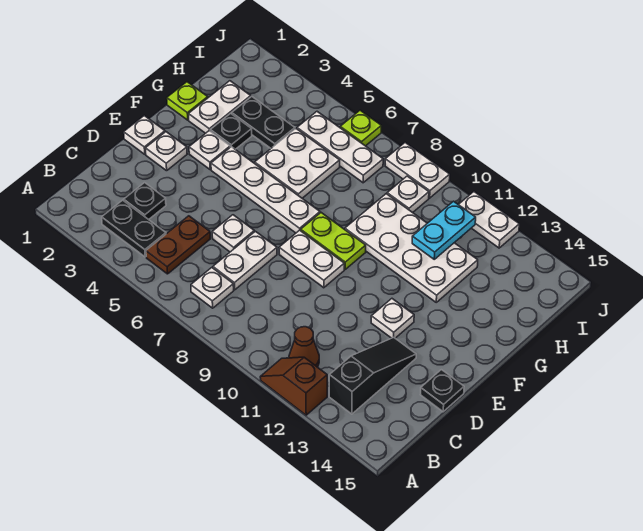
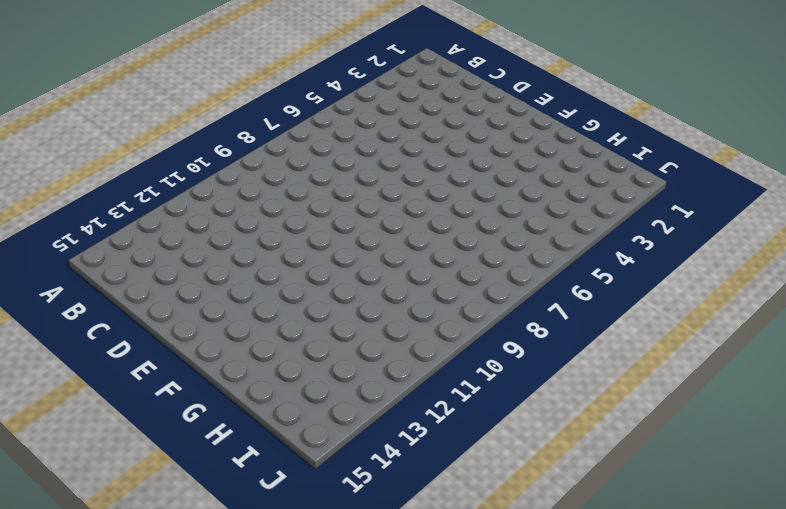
none -> brown 1x2 slope [260,357,327,415]
none -> black 1x2 plate [102,200,166,257]
none -> brown 1x2 plate [146,216,210,274]

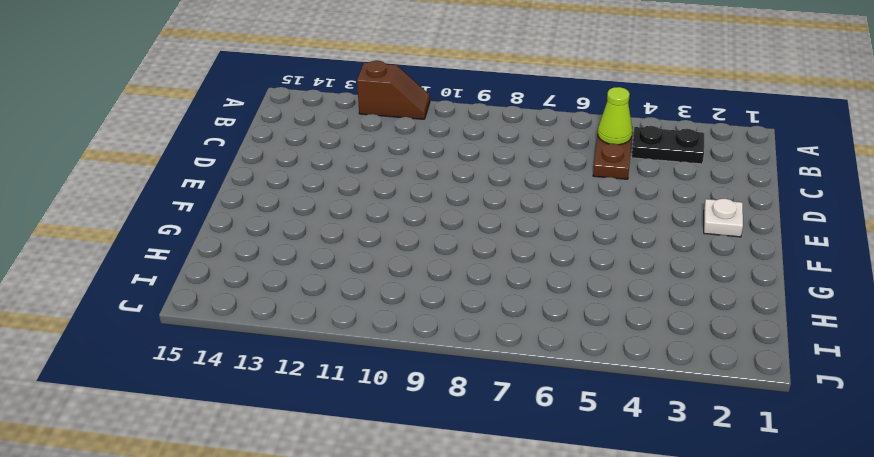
lime 1x1 cone [598,87,632,145] -> none
none -> white 1x1 plate [191,268,234,308]
none -> brown 1x1 cone [289,327,319,367]
none -> black 1x3 slope [329,337,416,414]

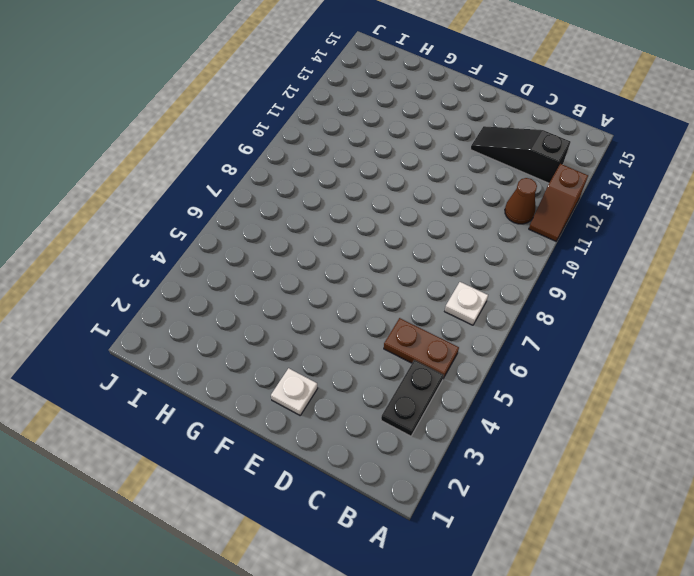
none -> black 1x1 plate [124,183,166,220]
none -> white 1x2 plate [213,231,277,290]
none -> white 1x1 plate [212,215,254,252]

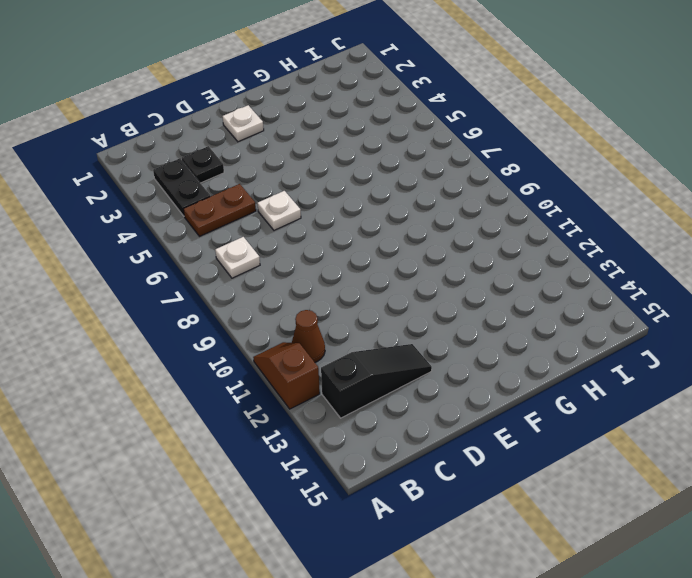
none -> white 1x2 plate [213,231,277,290]
none -> black 1x1 plate [420,370,464,412]
none -> white 1x1 plate [124,116,165,154]

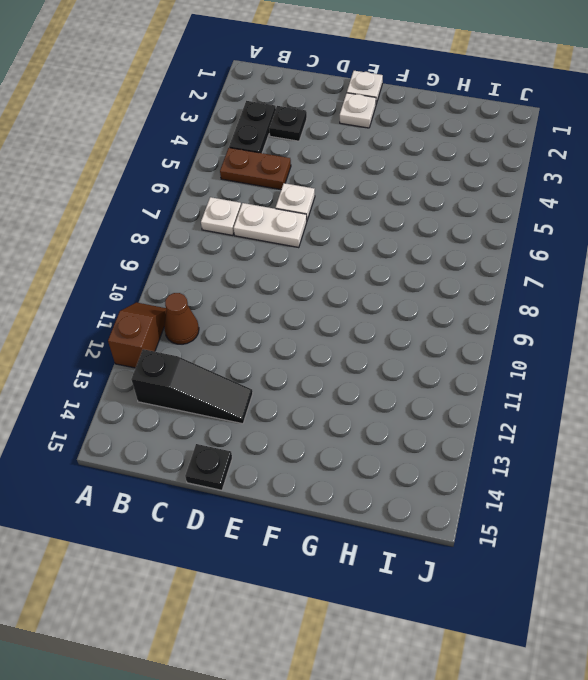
none -> white 1x2 plate [279,230,344,288]
none -> white 1x1 plate [371,299,414,338]
none -> white 1x1 plate [189,130,230,169]

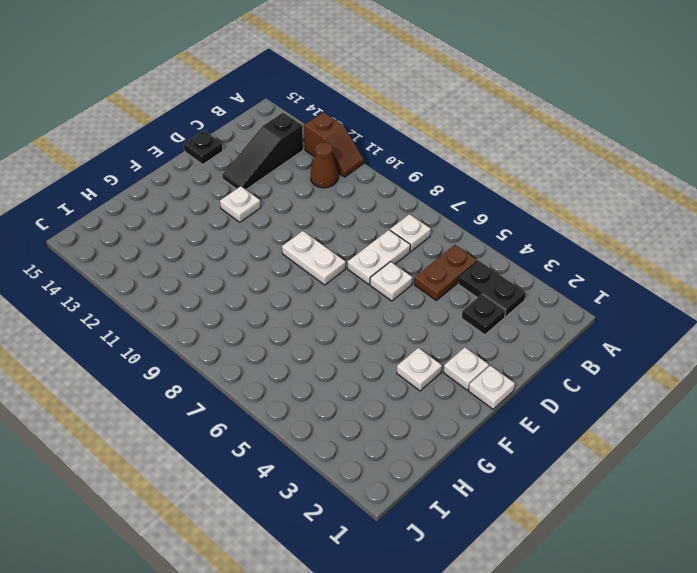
none -> white 1x4 plate [211,147,320,233]
none -> lime 1x2 plate [301,213,366,269]
none -> lime 1x1 plate [167,82,208,120]

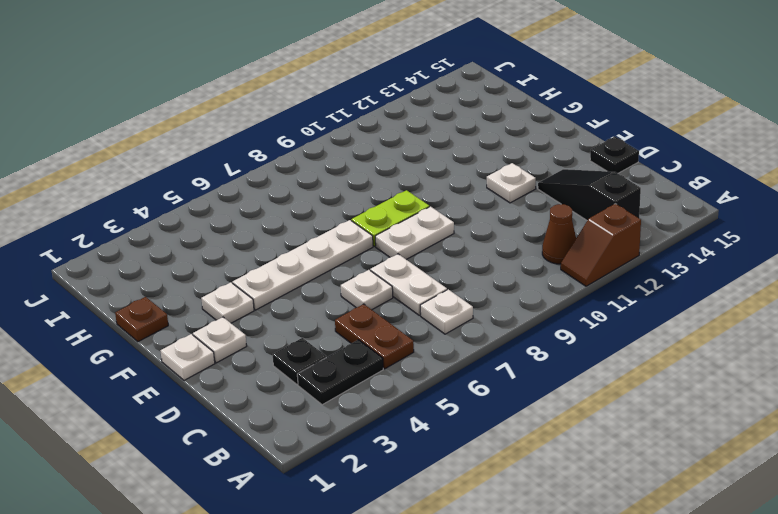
brown 1x1 plate [115,297,168,342] -> lime 1x1 plate [167,82,208,120]
none -> white 1x2 plate [189,81,251,133]
none -> black 1x1 plate [210,113,252,149]
none -> white 2x2 plate [255,129,340,198]

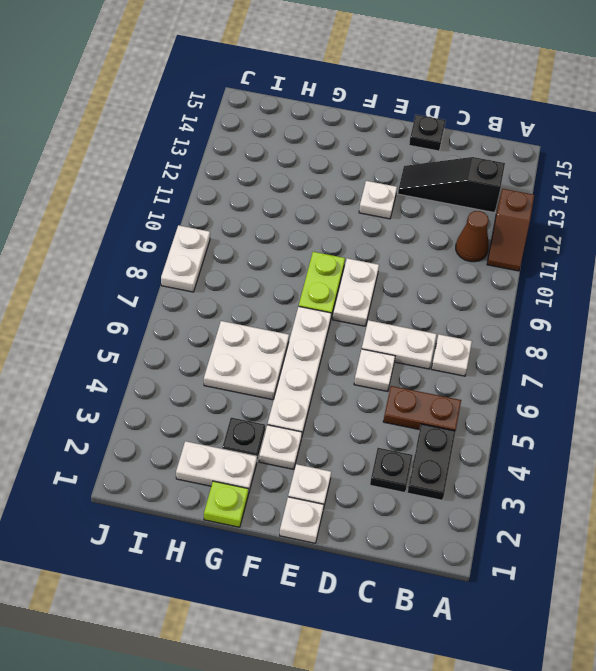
none -> white 2x4 plate [345,194,478,302]
none -> black 1x2 plate [232,97,295,148]
none -> white 1x3 plate [297,112,383,183]

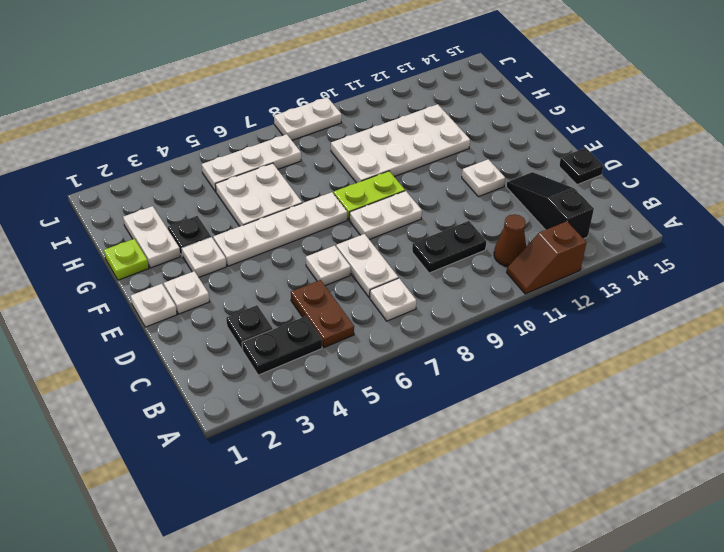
black 1x2 plate [412,221,487,273] -> black 1x2 plate moved to [232,97,295,148]
none -> white 1x1 plate [387,176,429,213]
none -> lime 1x1 plate [340,110,381,146]
none -> white 1x2 plate [459,192,519,248]

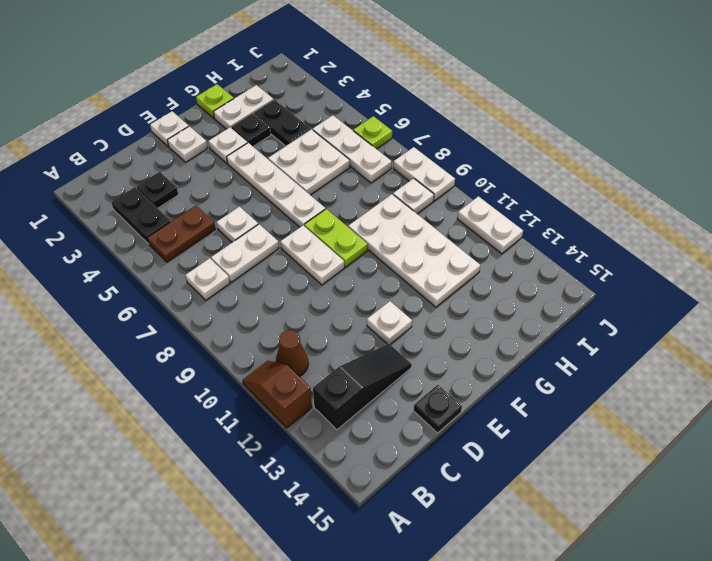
none -> cyan 1x2 plate [412,201,476,259]

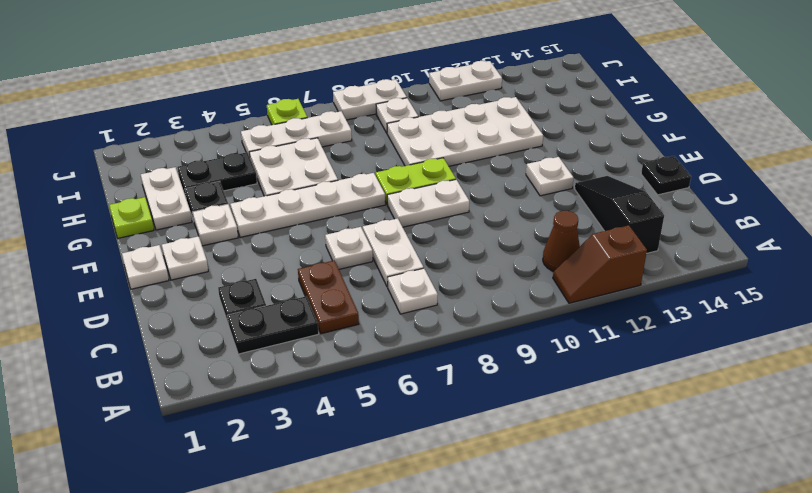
none -> cyan 1x2 plate [412,201,476,259]

